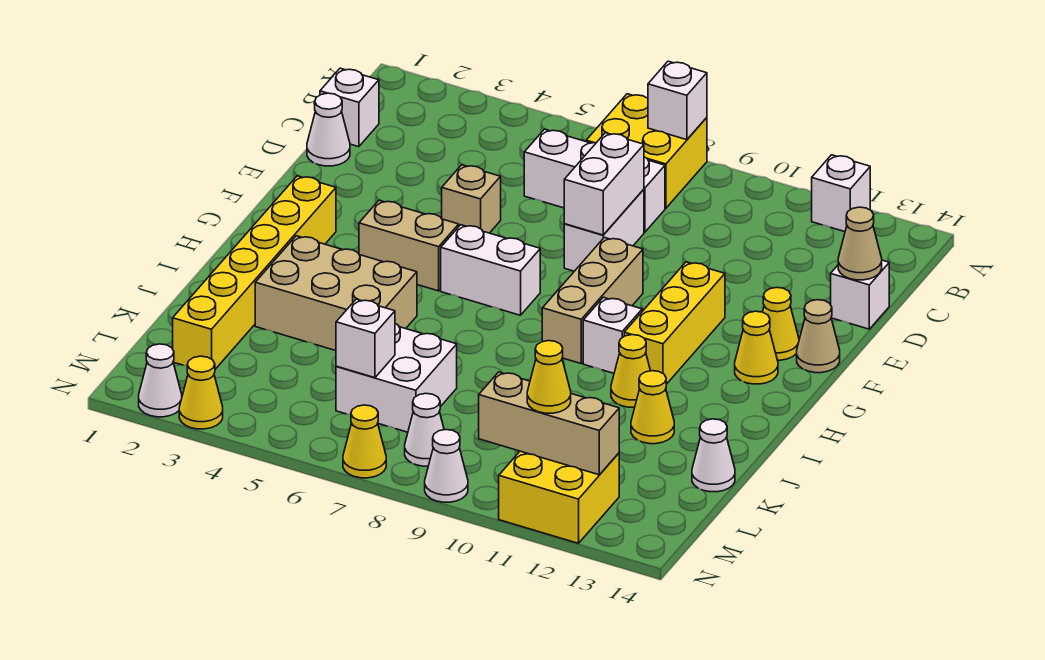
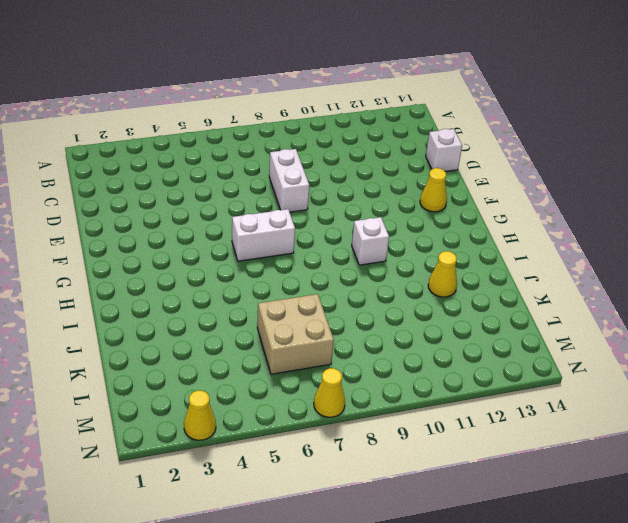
tan 2x2 brick [257,294,334,374] -> white 2x2 brick [336,324,457,432]
none -> yellow 2x2 brick [586,94,707,208]
none -> white 1x1 brick [812,155,870,232]
none -> white 1x1 brick [320,68,379,147]
none -> white 1x3 brick [524,129,665,232]

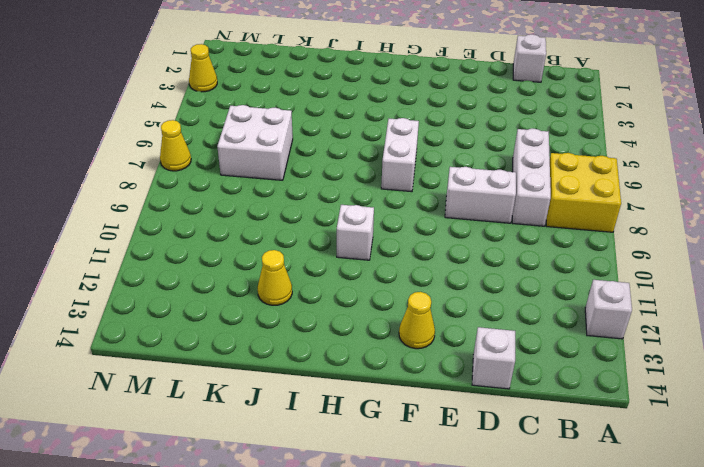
none -> white 1x1 cone [307,93,350,166]
none -> tan 1x1 brick [442,165,501,233]
none -> tan 1x3 brick [542,237,643,363]
none -> yellow 1x3 brick [624,262,725,384]

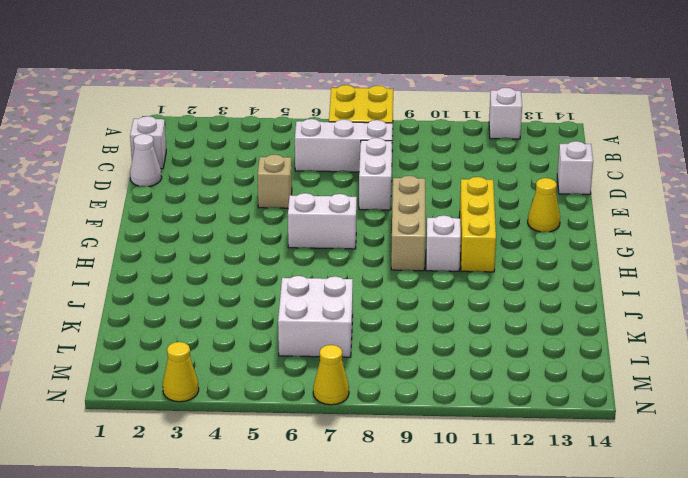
none -> tan 1x1 cone [797,300,840,373]
none -> yellow 1x6 brick [173,176,336,369]
none -> tan 1x2 brick [359,200,459,291]
none -> yellow 1x1 cone [735,311,778,384]

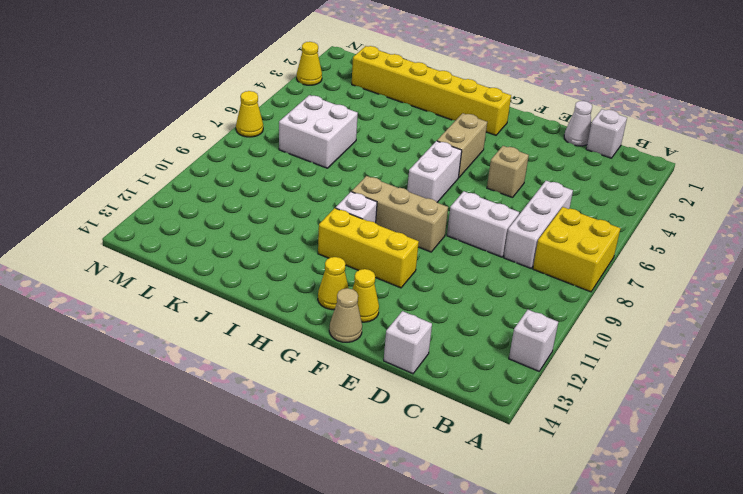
none -> tan 2x3 brick [255,236,417,351]
none -> yellow 1x1 cone [611,335,650,407]
none -> yellow 1x1 cone [631,371,674,444]
none -> white 1x1 cone [692,419,735,492]

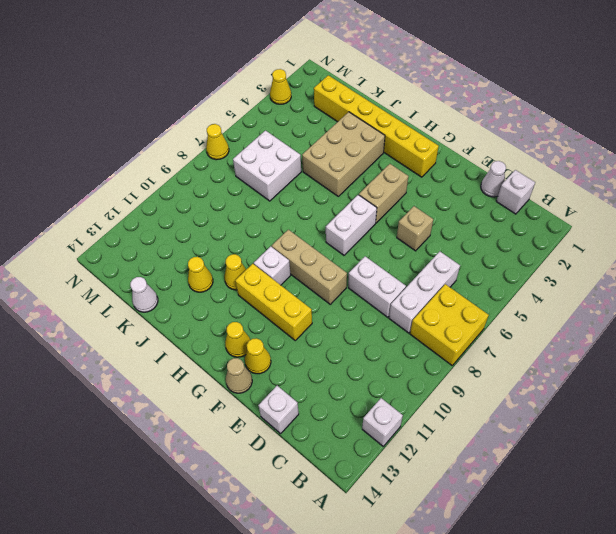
none -> white 1x1 cone [405,393,444,466]
none -> yellow 2x2 brick [499,451,619,543]
none -> white 1x1 cone [139,344,182,417]
none -> white 1x1 cone [425,430,468,502]

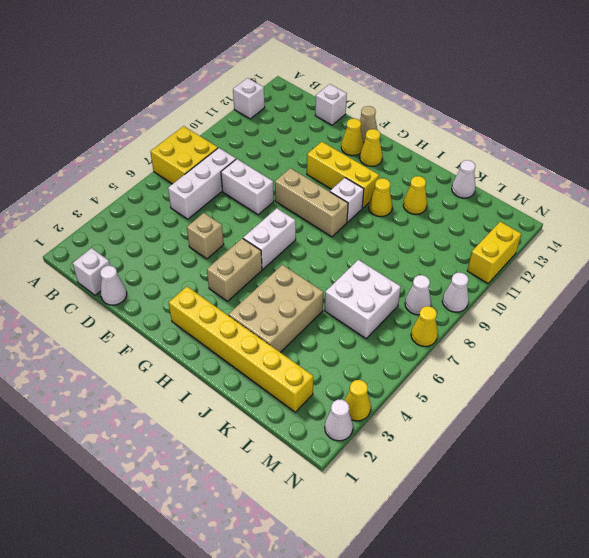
yellow 1x2 brick [467,222,521,283] -> yellow 2x2 brick [499,451,619,543]
none -> white 1x1 brick [648,61,707,140]
none -> white 1x2 brick [564,133,644,235]
none -> tan 1x1 cone [838,207,882,280]
none -> white 1x1 brick [336,299,395,378]

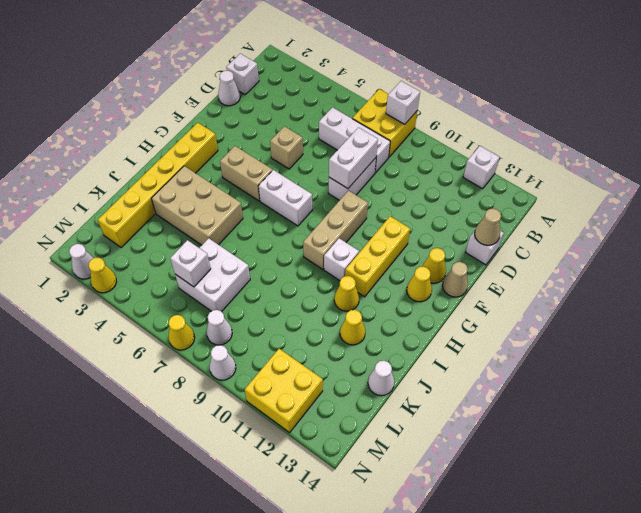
none -> tan 1x3 brick [479,372,619,475]
none -> yellow 1x1 cone [527,341,571,413]

